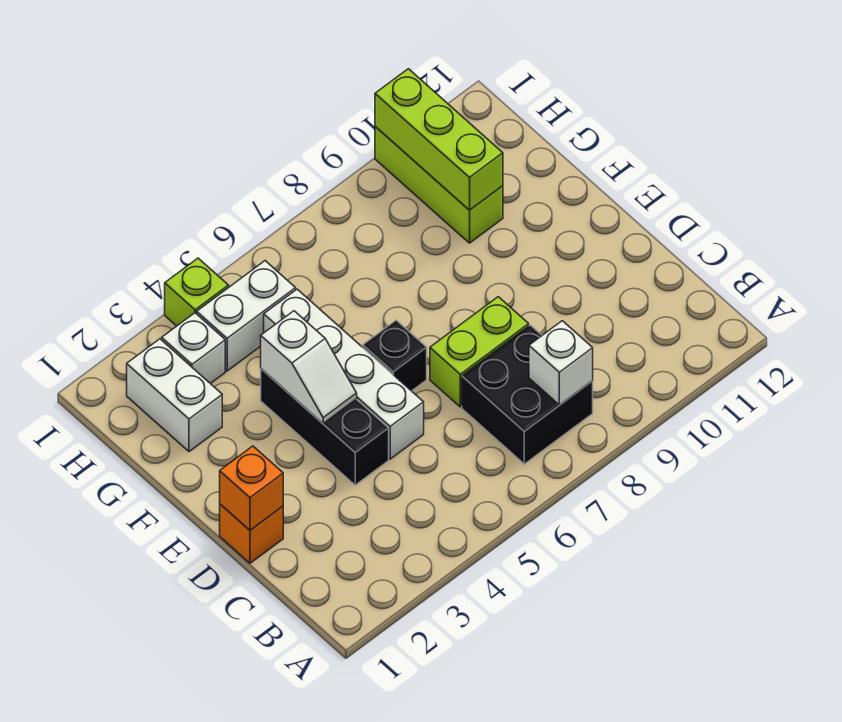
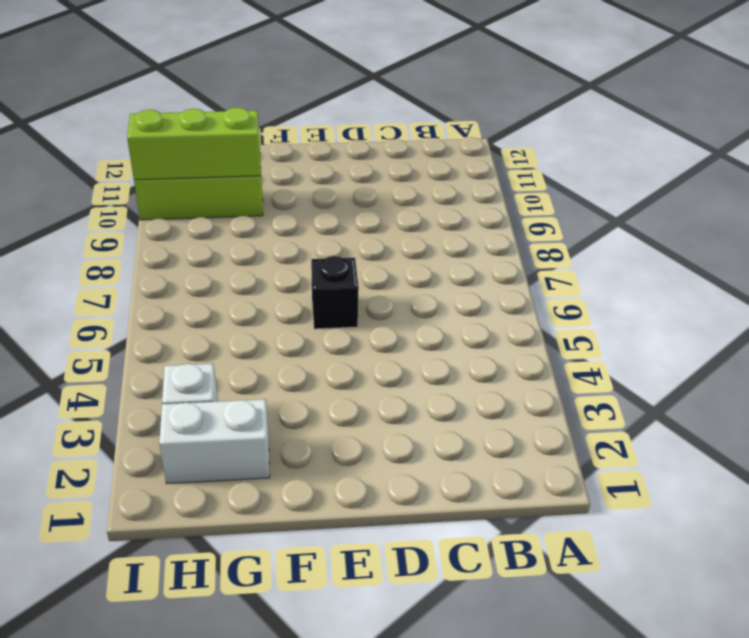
none -> black 2x2 brick [462,325,593,464]
none -> orange 1x1 brick [220,504,283,563]
none -> black 1x3 brick [261,369,389,485]

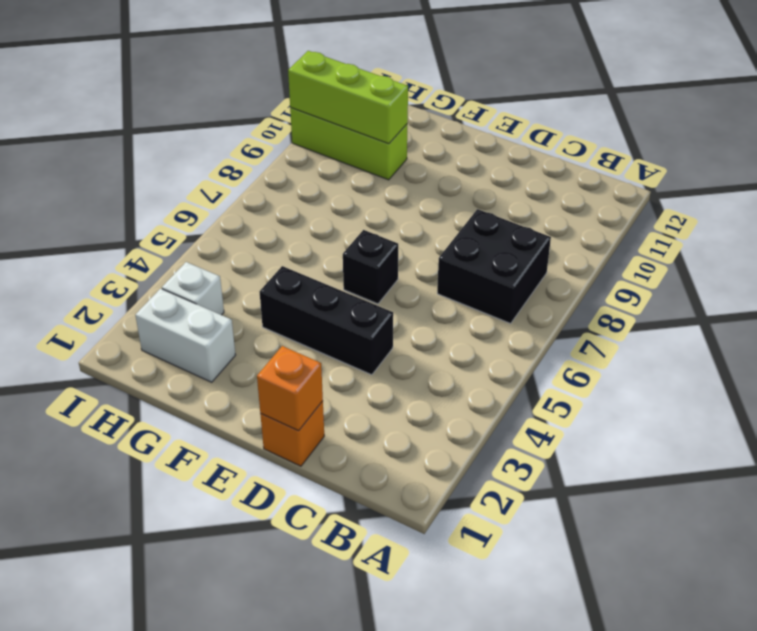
none -> white 1x4 brick [264,289,424,459]
none -> lime 1x2 brick [430,297,529,407]
none -> white 1x2 brick [197,261,296,371]

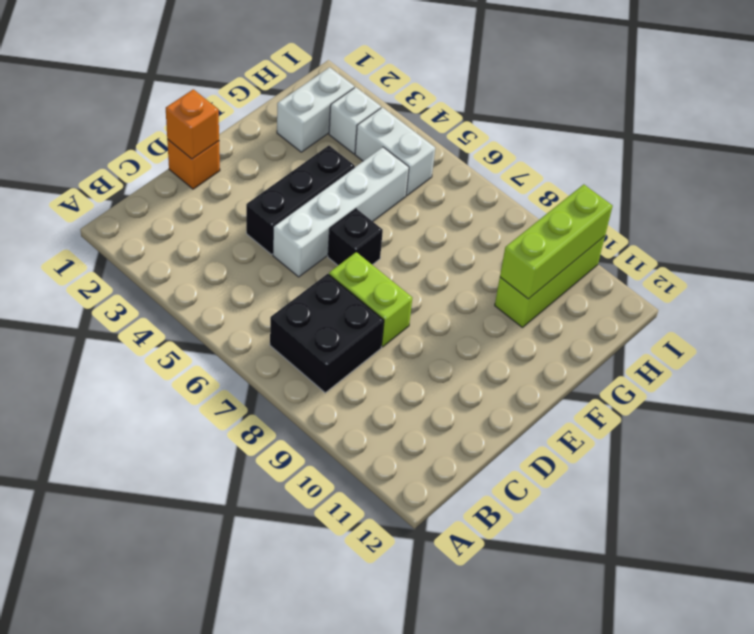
none -> lime 1x1 brick [165,258,229,326]
none -> white 1x1 brick [529,321,593,405]
none -> white 1x2 slope [261,311,357,423]

